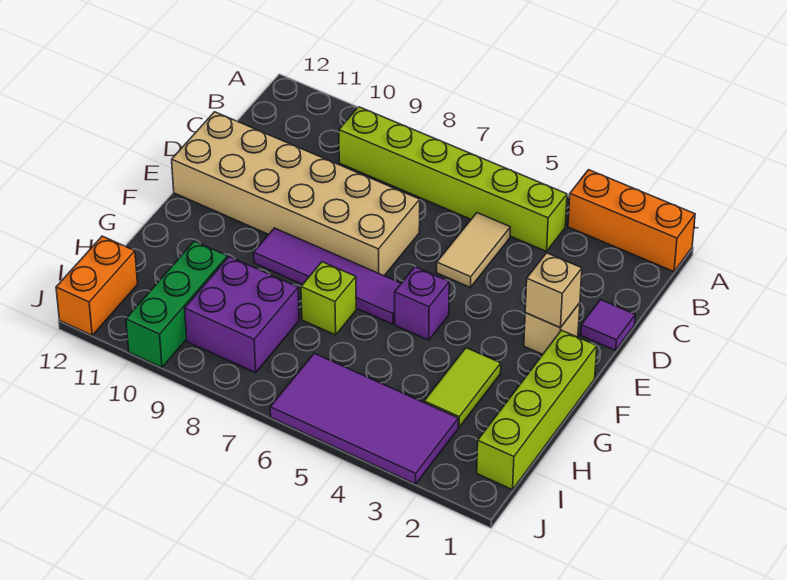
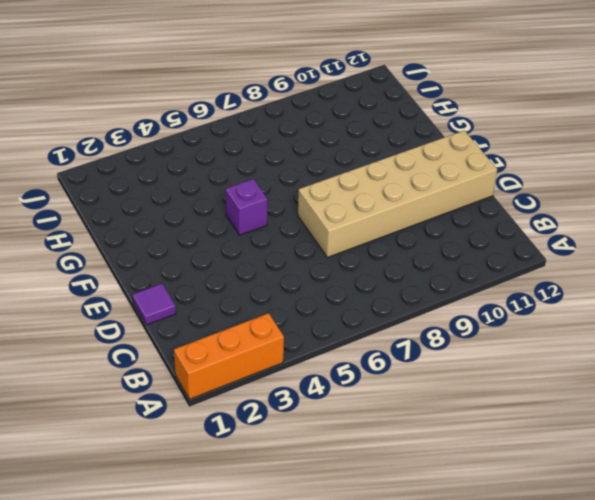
none -> lime 1x6 brick [339,107,567,251]
none -> tan 1x2 tile [437,213,510,288]
none -> tan 1x1 brick [524,303,580,354]

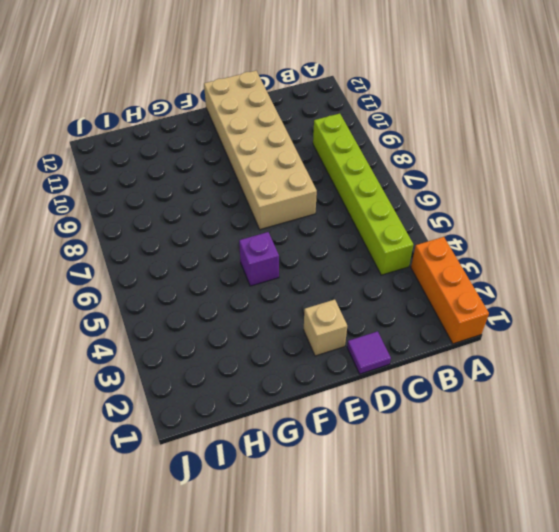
none -> tan 1x2 tile [437,213,510,288]
none -> lime 1x4 brick [477,330,597,490]
none -> purple 1x4 tile [254,228,401,324]

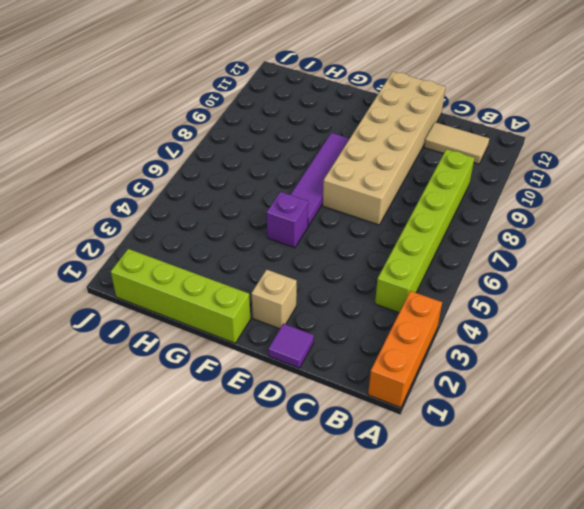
tan 1x2 tile [424,122,489,164] -> tan 1x2 tile moved to [437,213,510,288]
none -> lime 1x2 tile [424,348,501,427]
none -> lime 1x1 brick [301,262,356,335]
none -> purple 2x2 brick [185,257,299,373]

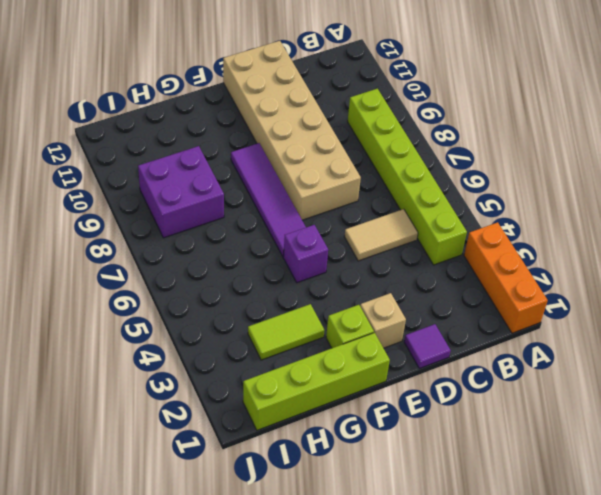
lime 1x1 brick [326,305,374,348] -> lime 1x1 brick moved to [301,262,356,335]
none -> green 1x3 brick [126,241,228,367]
none -> purple 2x4 tile [270,353,458,484]
none -> orange 1x2 brick [56,236,138,335]

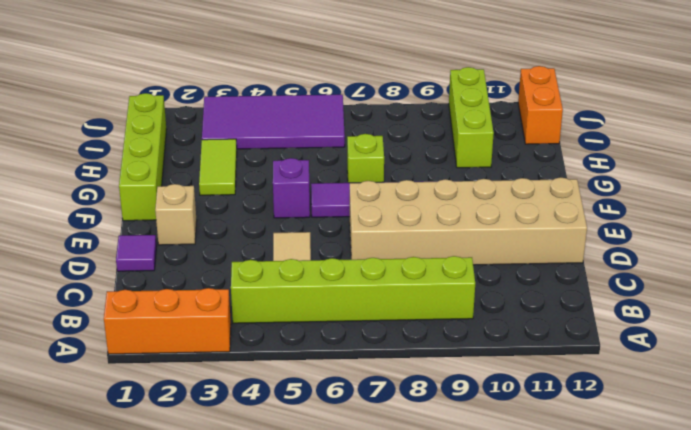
lime 1x3 brick [449,67,494,168] -> green 1x3 brick [126,241,228,367]
none -> purple 2x2 brick [185,257,299,373]
none -> tan 1x1 brick [525,253,582,328]

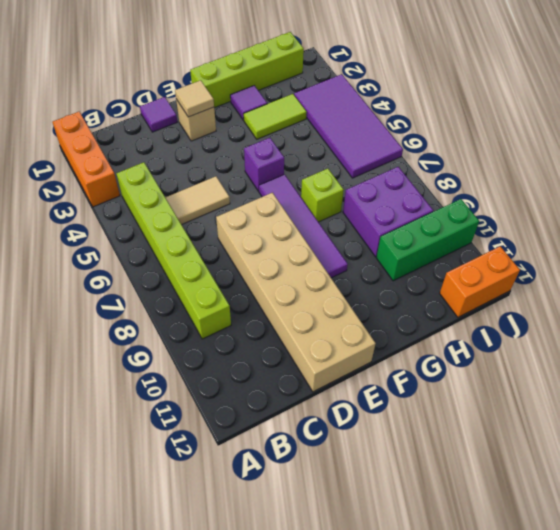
tan 1x1 tile [175,80,214,117] -> tan 1x1 brick [525,253,582,328]
purple 1x1 tile [230,86,267,120] -> none

